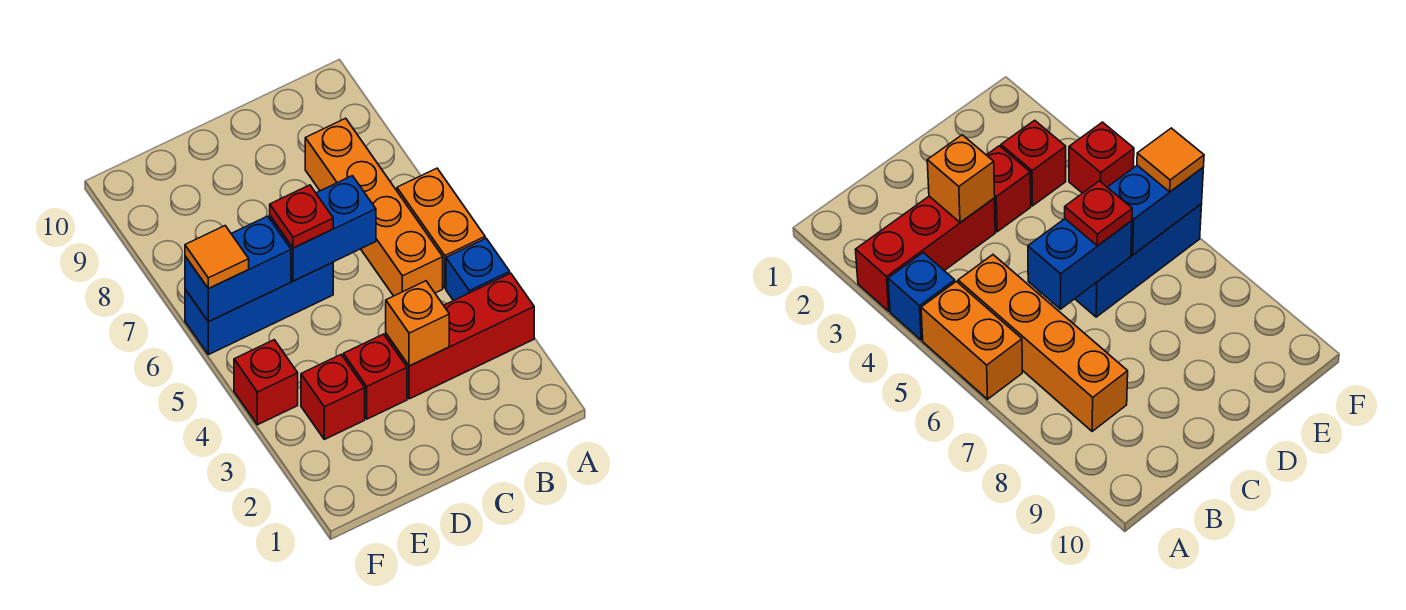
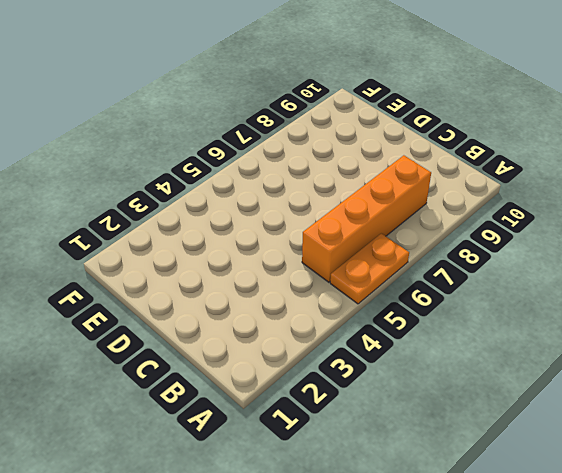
orange 1x2 plate [330,233,409,304] -> orange 1x2 brick [397,168,485,288]
none -> red 1x3 brick [386,273,534,399]
none -> blue 1x1 brick [446,238,510,301]
none -> red 1x1 brick [343,334,407,419]

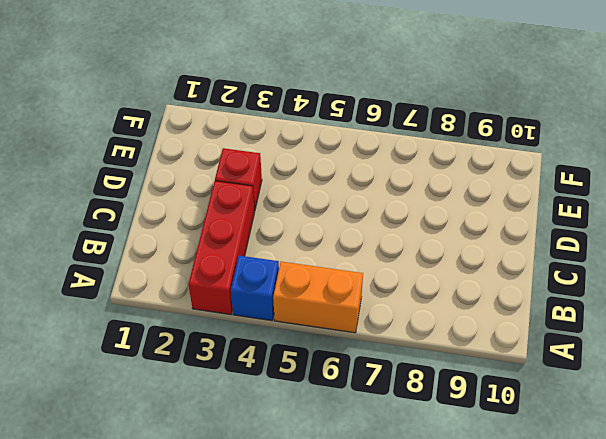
none -> orange 1x4 brick [305,118,443,296]
none -> blue 1x3 brick [185,263,333,355]
none -> red 1x1 brick [301,355,365,439]

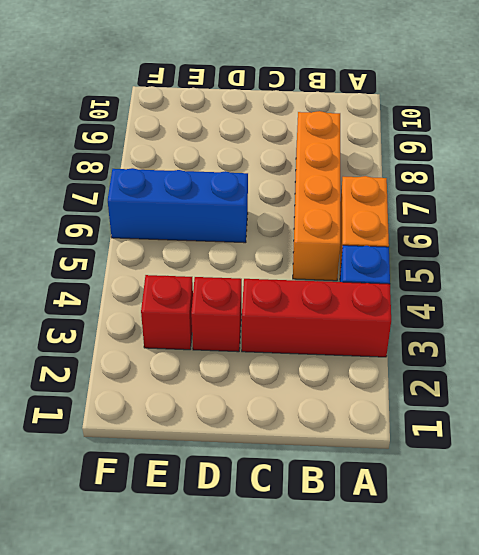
none -> red 1x1 brick [234,340,298,425]
none -> orange 1x1 brick [386,281,449,366]
none -> blue 1x2 brick [270,176,376,281]

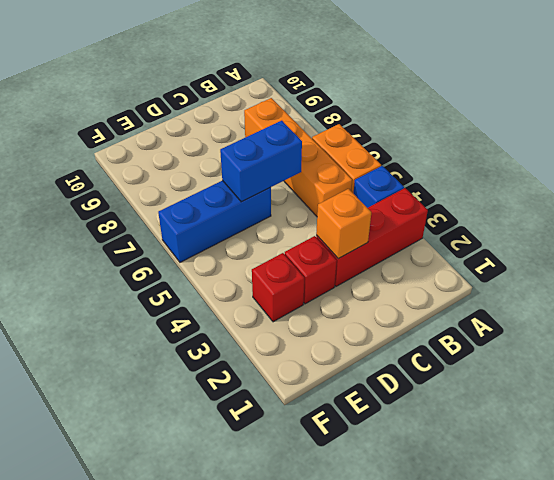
none -> red 1x1 brick [234,340,298,425]
none -> blue 1x2 brick [185,216,291,322]
none -> red 1x1 plate [270,185,333,248]

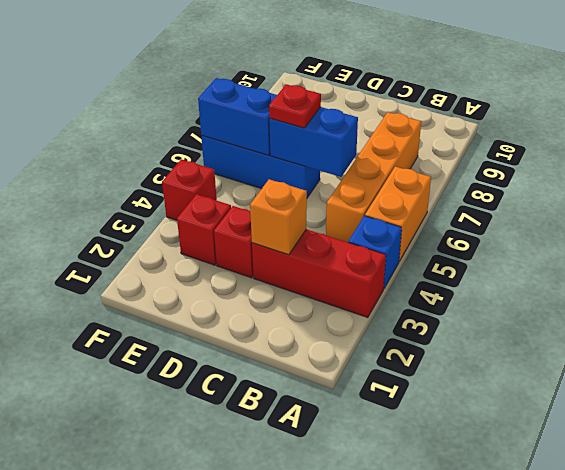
none -> orange 1x1 tile [185,226,249,289]

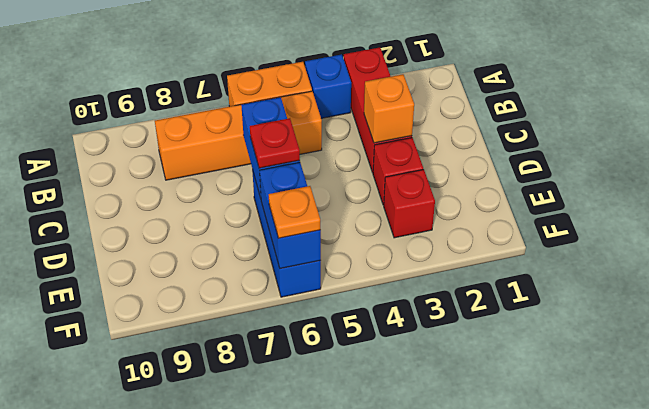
orange 1x1 plate [269,186,320,238] -> orange 1x1 tile [185,226,249,289]
none -> red 1x1 brick [234,340,298,425]

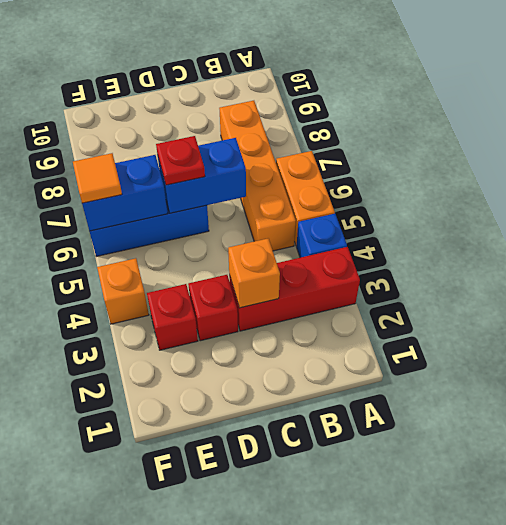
orange 1x1 brick [97,258,149,324] -> red 1x1 brick [234,340,298,425]

